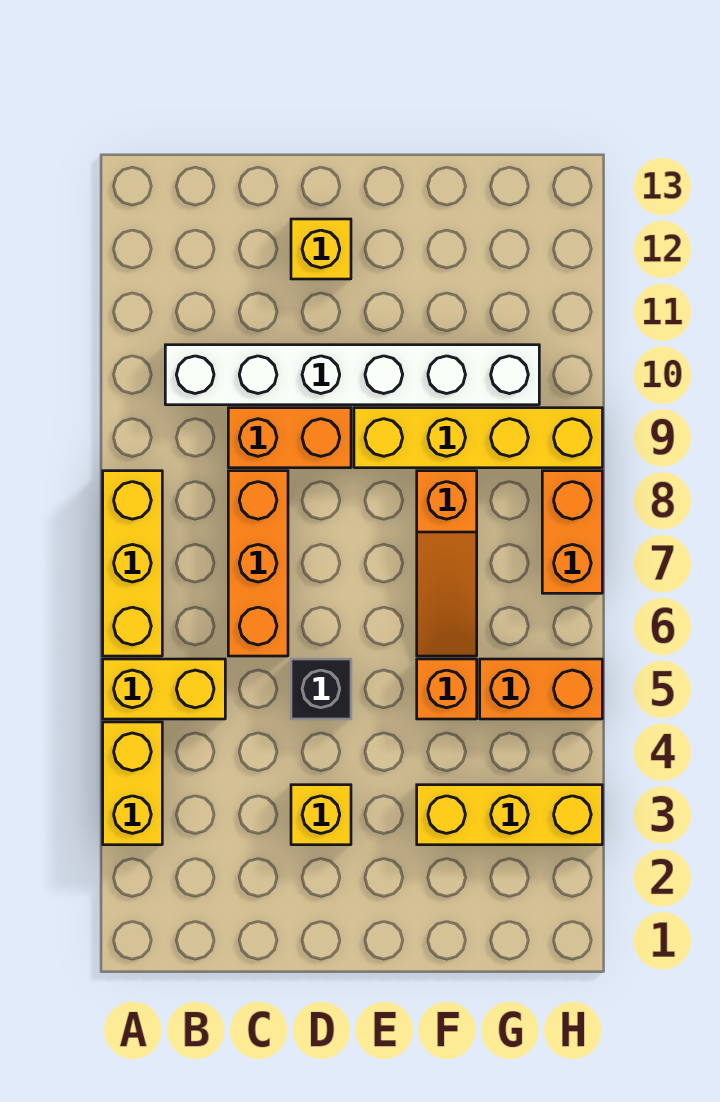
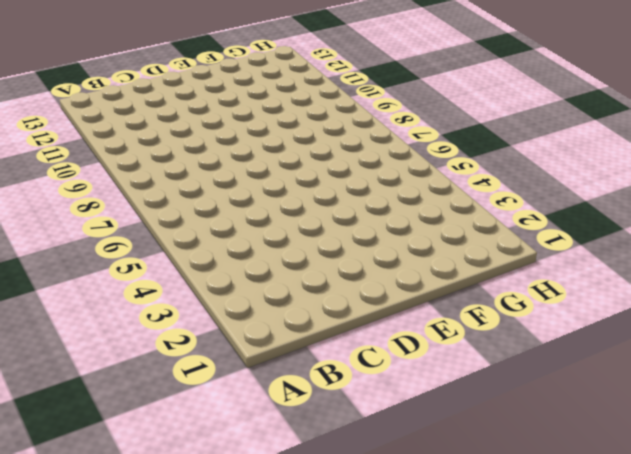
none -> yellow 1x2 brick [103,722,162,845]
none -> yellow 1x2 brick [103,659,225,719]
none -> yellow 1x3 brick [103,471,162,656]

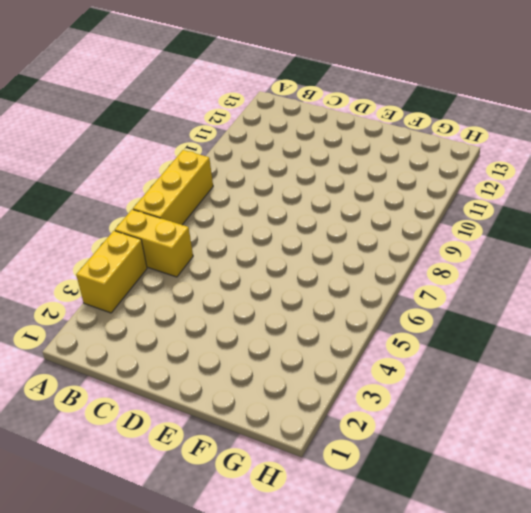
none -> white 1x6 brick [165,345,539,405]
none -> orange 1x3 brick [228,471,288,656]
none -> orange 1x2 brick [228,408,351,468]

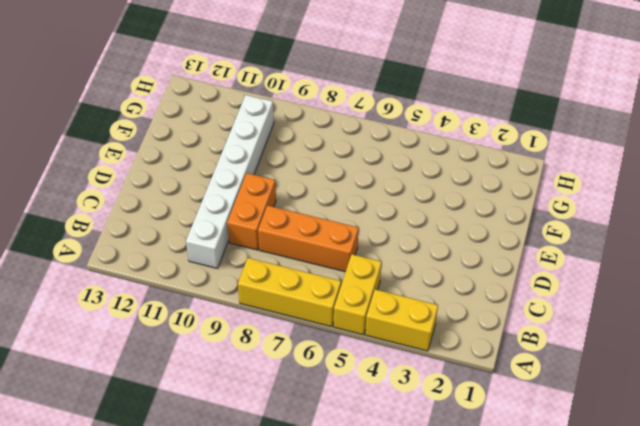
none -> yellow 1x1 brick [291,785,351,845]
none -> black 1x1 brick [291,659,351,719]
none -> yellow 1x1 brick [291,219,351,279]

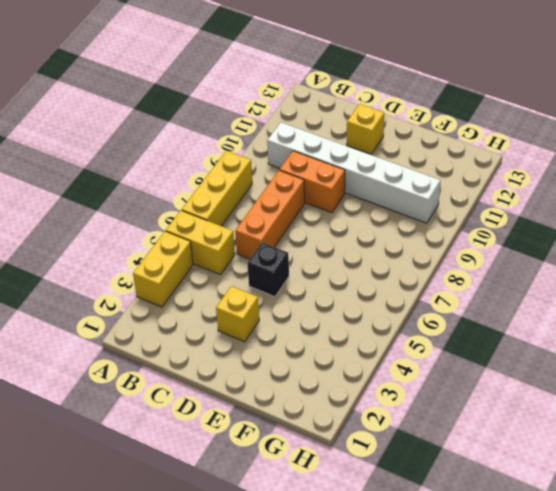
none -> yellow 1x4 brick [354,408,602,468]
none -> yellow 1x3 brick [417,785,602,845]
none -> orange 1x1 brick [417,659,477,719]

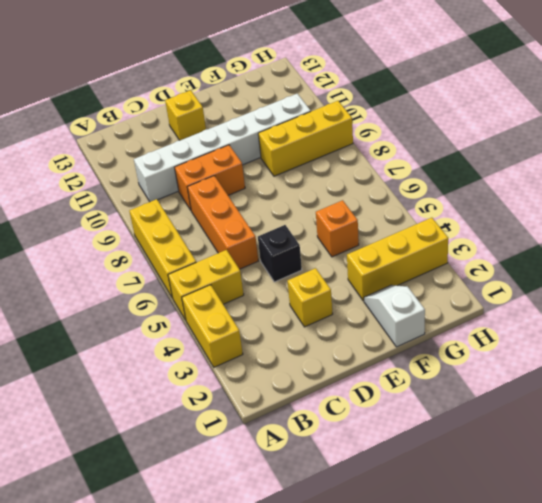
white 1x2 slope [364,285,425,347] -> none
yellow 1x3 brick [258,101,353,176] -> yellow 1x4 brick [354,408,602,468]
none -> orange 1x3 slope [417,471,477,656]
none -> orange 1x2 brick [480,659,602,719]
none -> orange 1x2 brick [542,471,602,593]

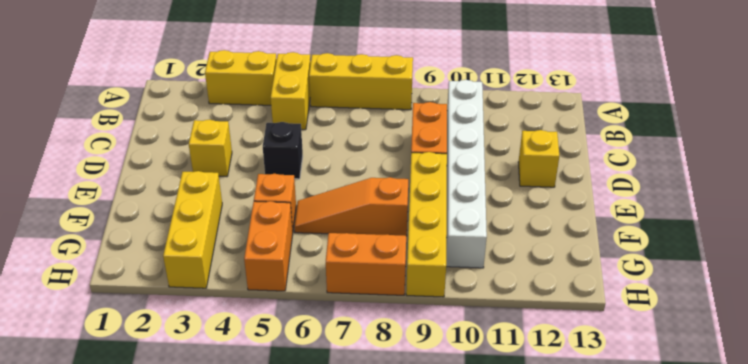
none -> orange 1x3 brick [228,471,288,656]

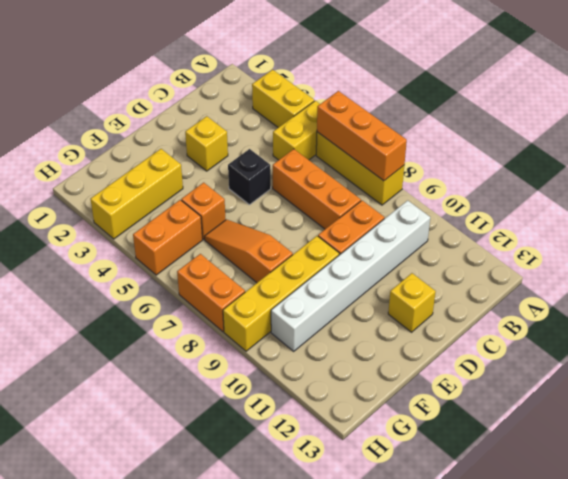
orange 1x3 brick [317,91,407,181] -> none

